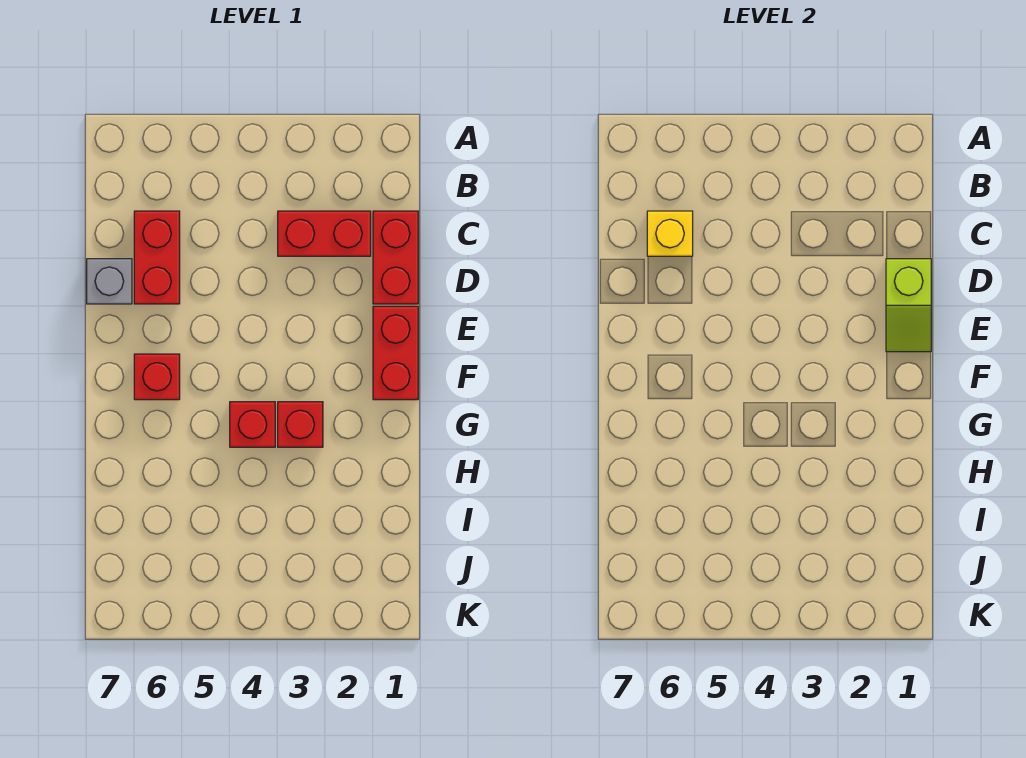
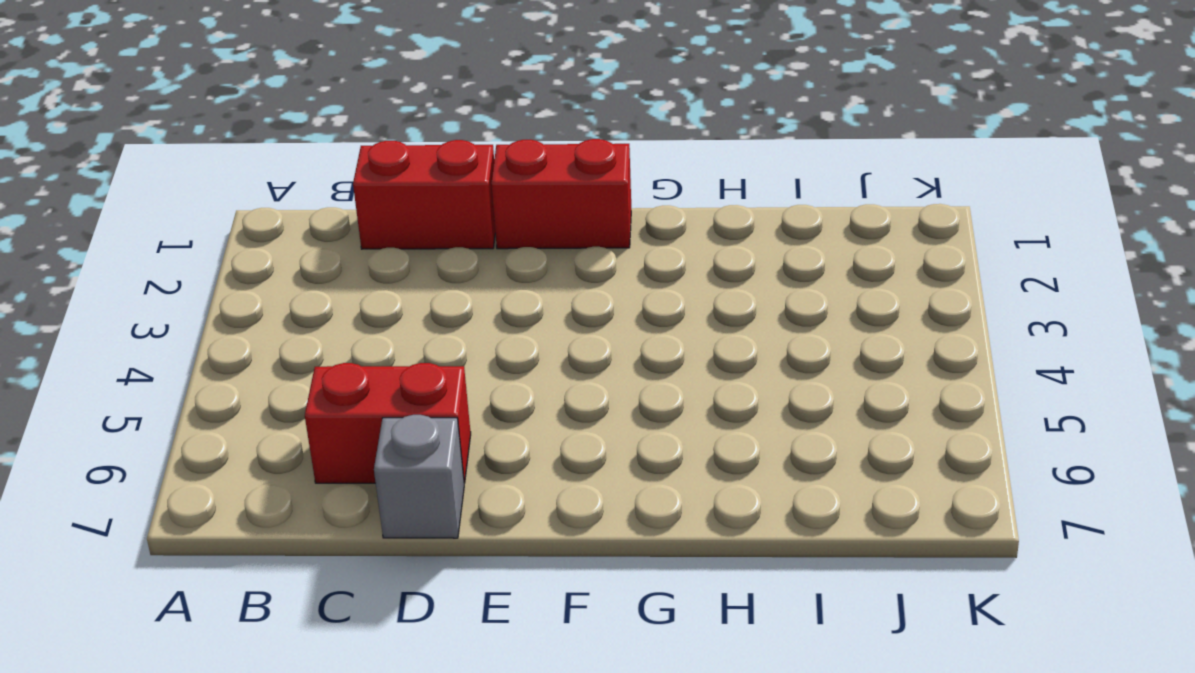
none -> red 1x2 brick [278,211,371,256]
none -> red 1x1 brick [134,354,180,400]

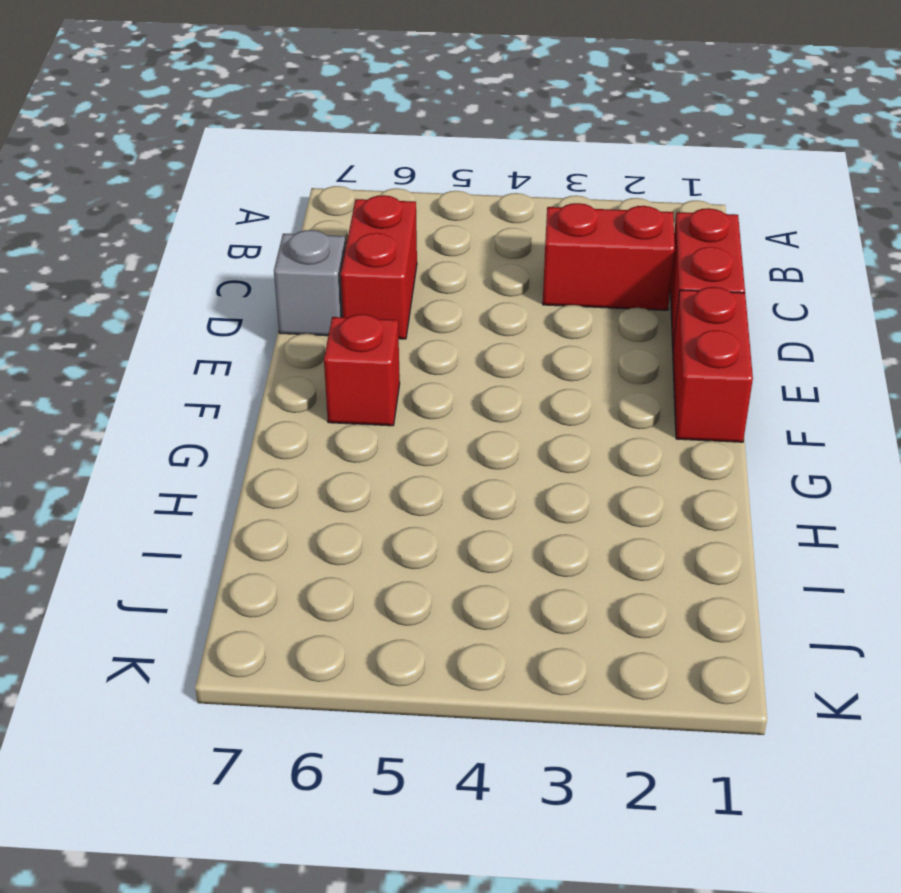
none -> red 1x1 brick [278,402,323,447]
none -> red 1x1 brick [230,402,275,447]

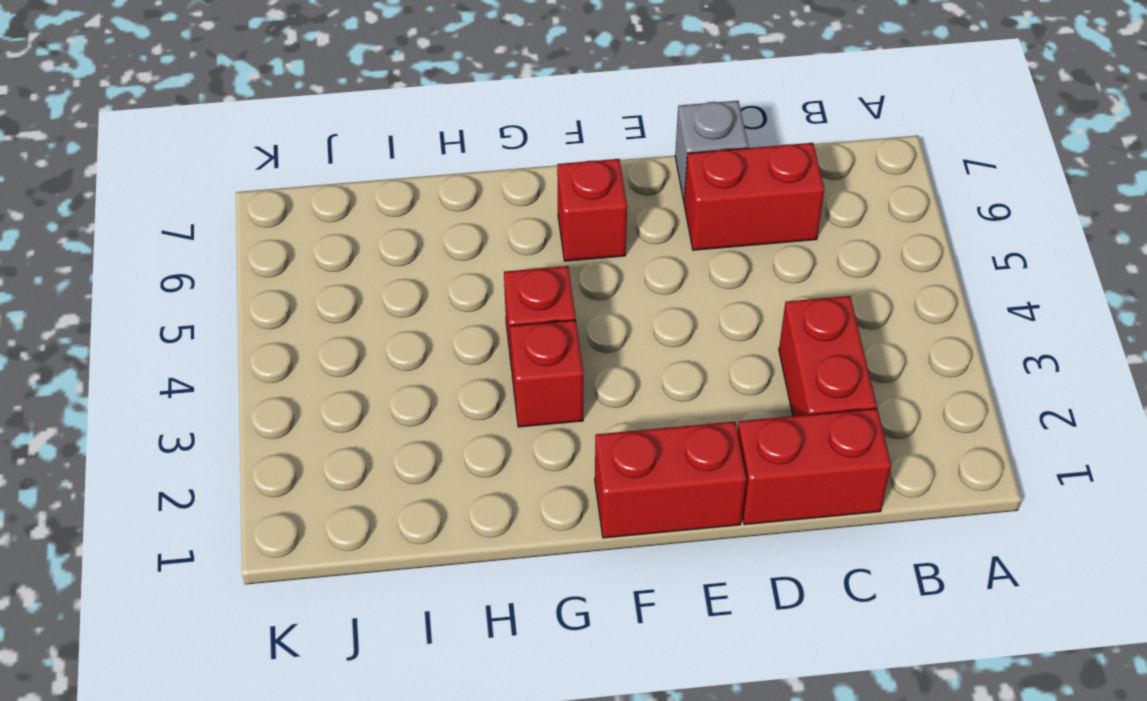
none -> yellow 1x1 brick [647,211,693,256]
none -> lime 1x2 slope [886,259,931,352]

